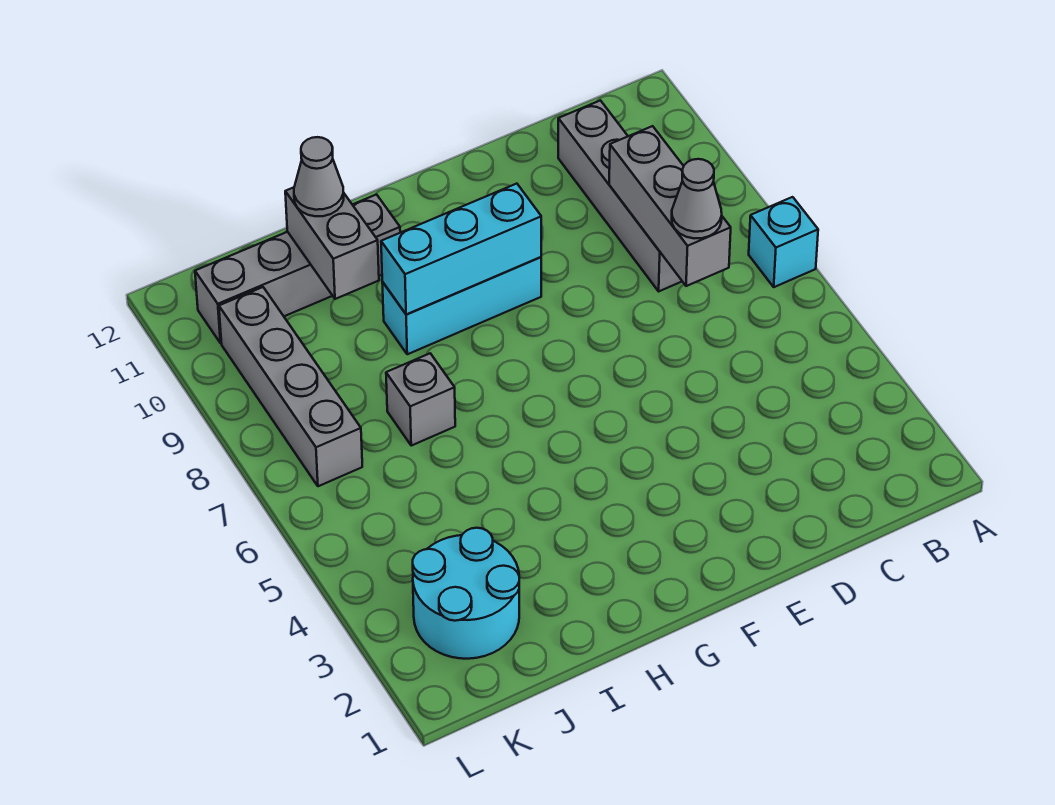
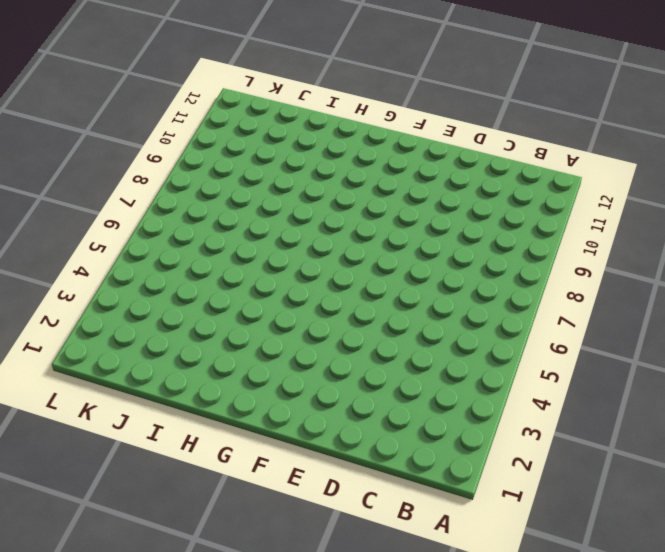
none -> cyan 1x1 brick [749,197,818,287]
none -> grey 1x4 brick [558,101,682,291]
none -> cyan 1x3 brick [382,257,541,354]

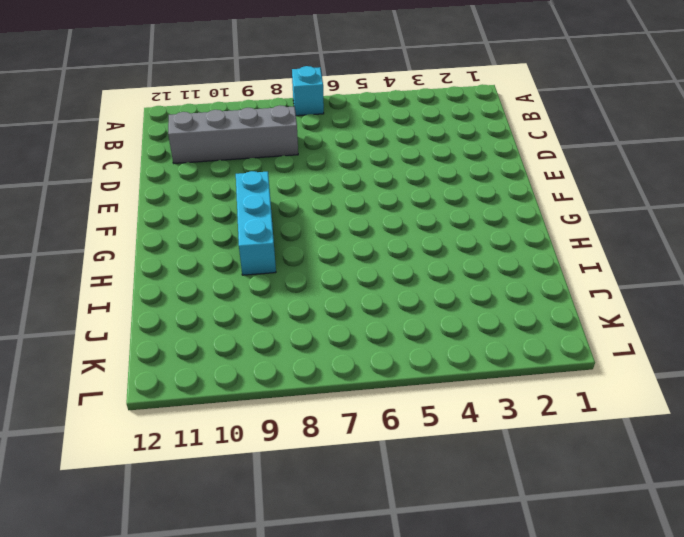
none -> grey 1x4 brick [195,195,400,343]
none -> grey 1x1 brick [386,353,455,446]
none -> cyan 2x2 round brick [413,528,519,659]

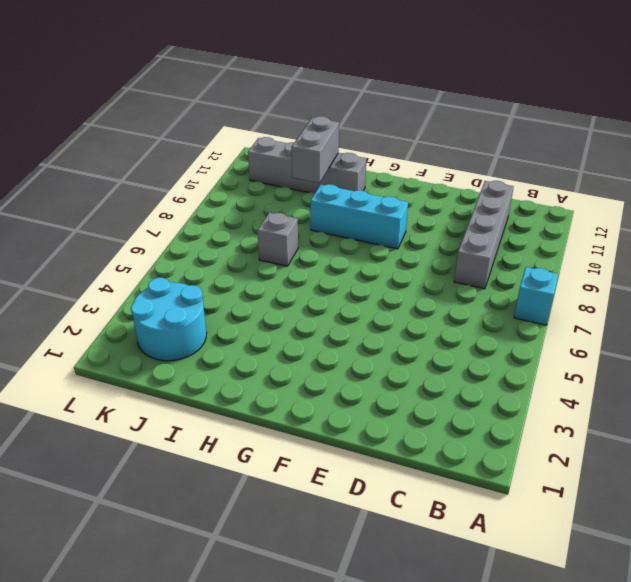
none -> grey 1x4 brick [219,287,362,486]
none -> grey 1x3 brick [609,126,731,286]
none -> cyan 1x3 brick [381,184,541,314]

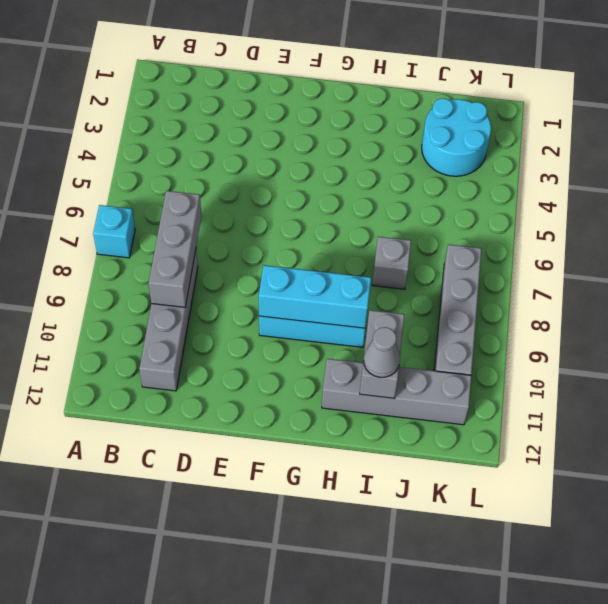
none -> grey 1x1 cone [672,159,722,238]

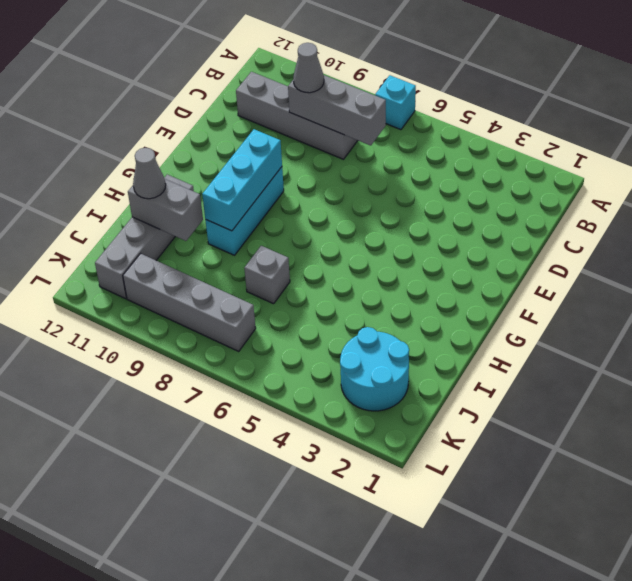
grey 1x1 cone [293,43,324,93] -> grey 1x1 cone moved to [672,159,722,238]

